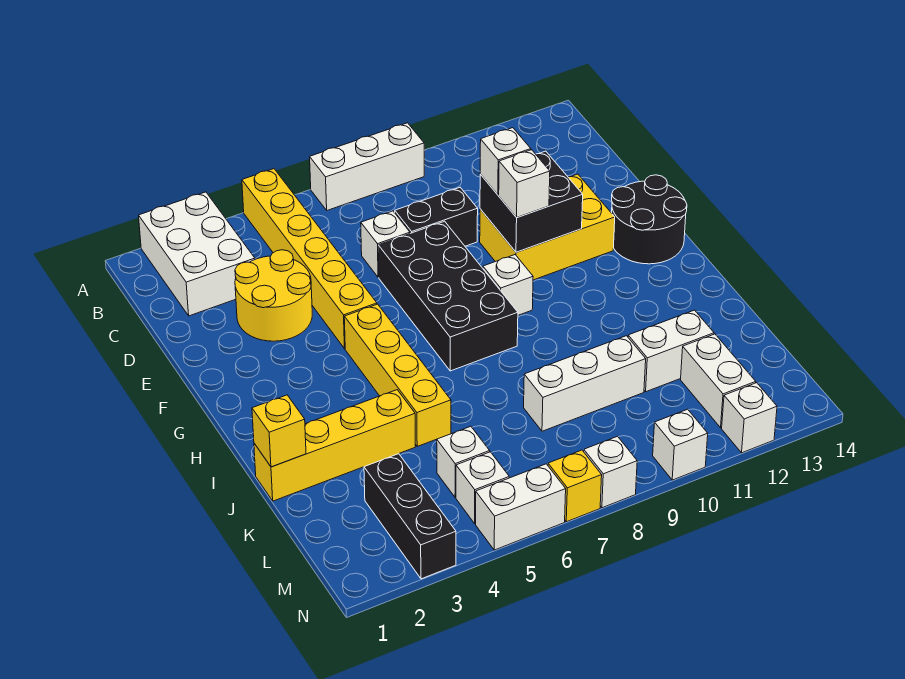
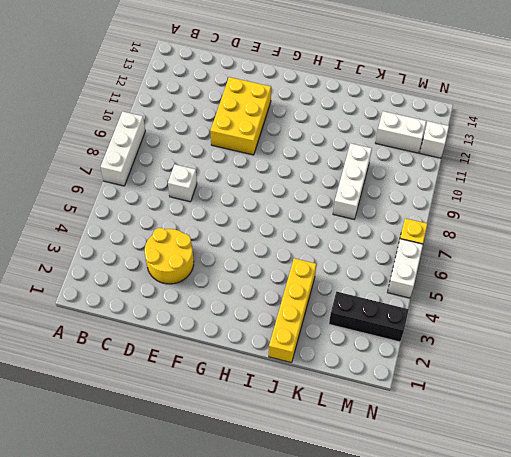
none -> white 2x3 brick [139,192,255,316]
none -> yellow 1x6 brick [242,169,377,349]
none -> black 1x2 brick [395,188,478,246]

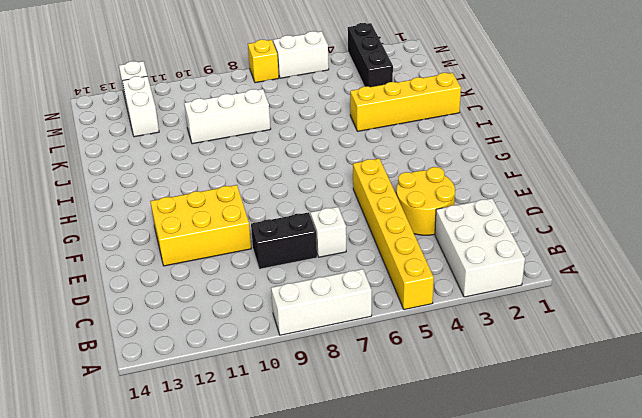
none -> black 2x4 brick [378,221,518,371]
none -> black 2x2 round brick [612,175,687,264]
none -> yellow 1x4 brick [344,304,451,446]

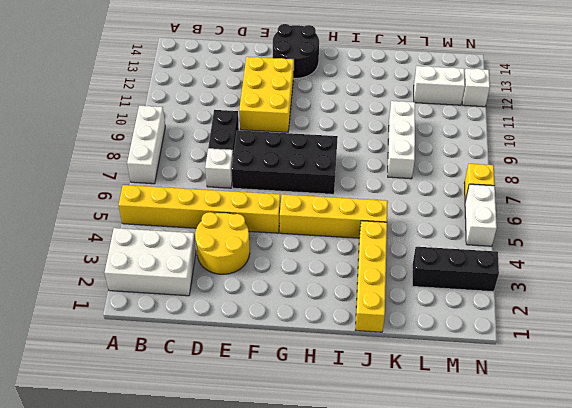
none -> white 1x1 brick [483,255,533,315]
none -> white 1x2 brick [628,310,714,392]
none -> white 1x1 brick [437,426,490,498]

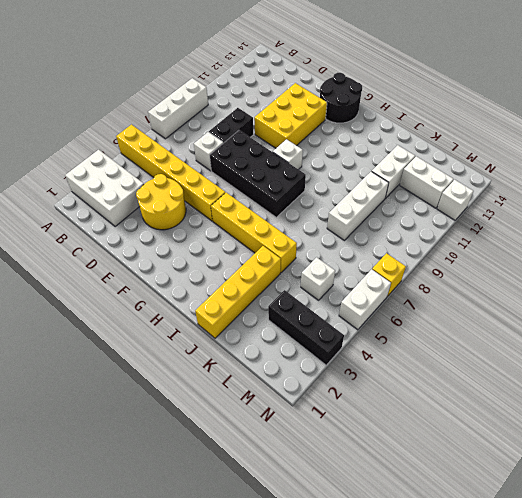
none -> white 1x1 brick [456,452,509,523]
none -> white 1x1 brick [584,436,637,508]
none -> white 1x1 brick [653,409,708,480]

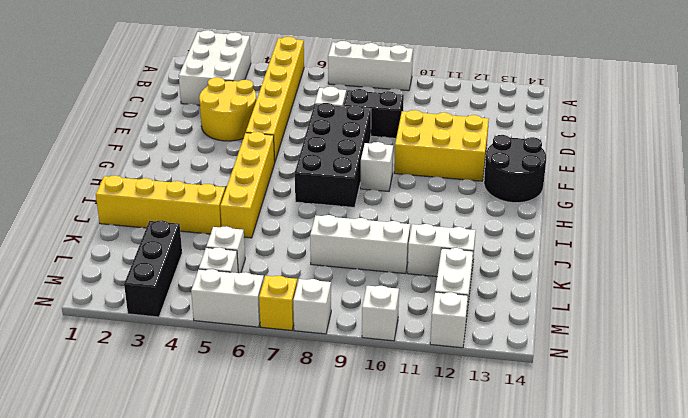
none -> black 2x2 brick [480,151,583,252]
none -> yellow 1x1 brick [252,395,306,467]
none -> white 1x1 brick [480,128,531,195]

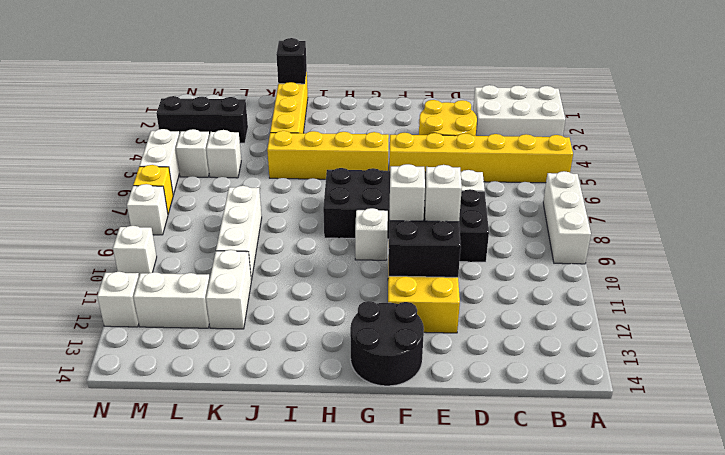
black 1x1 brick [276,38,307,84] -> yellow 1x1 brick [252,395,306,467]

